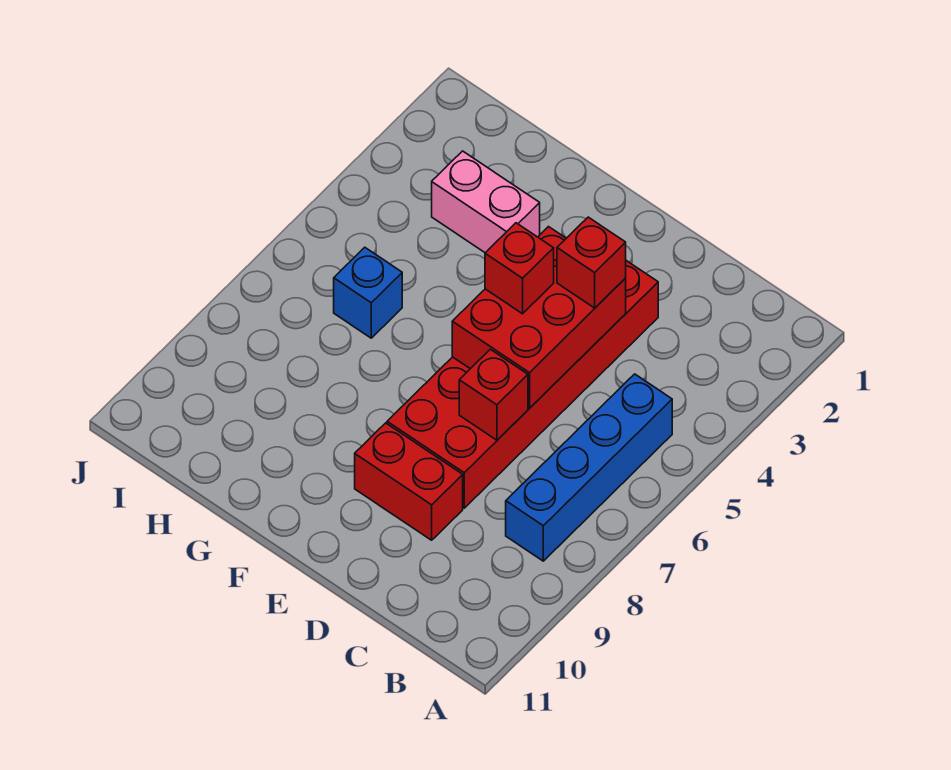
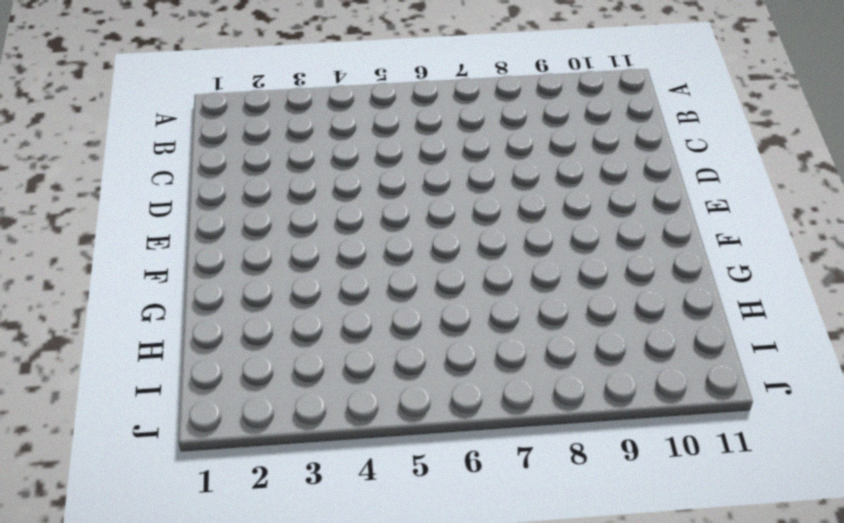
none -> blue 1x4 brick [506,374,672,561]
none -> red 2x6 brick [387,261,658,508]

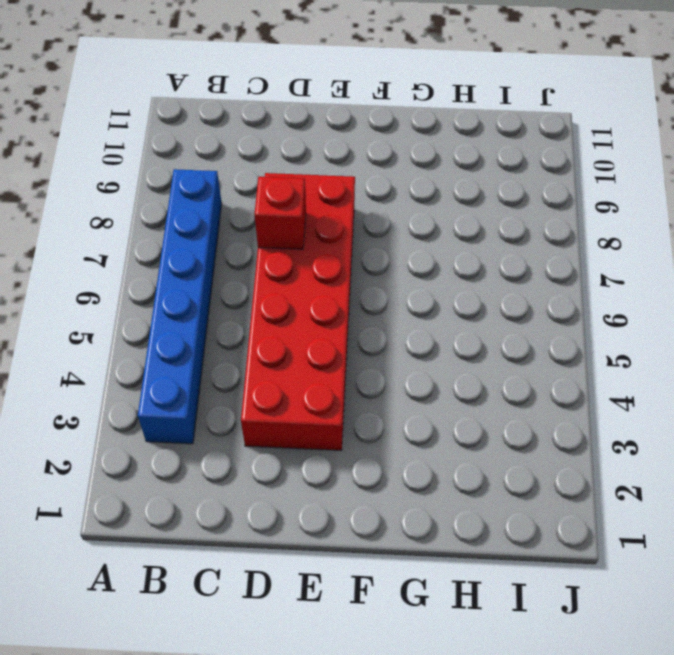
blue 1x6 brick [138,169,222,444] -> blue 1x4 brick [506,374,672,561]
none -> red 1x2 brick [355,423,463,540]
none -> pink 1x2 brick [432,151,540,253]

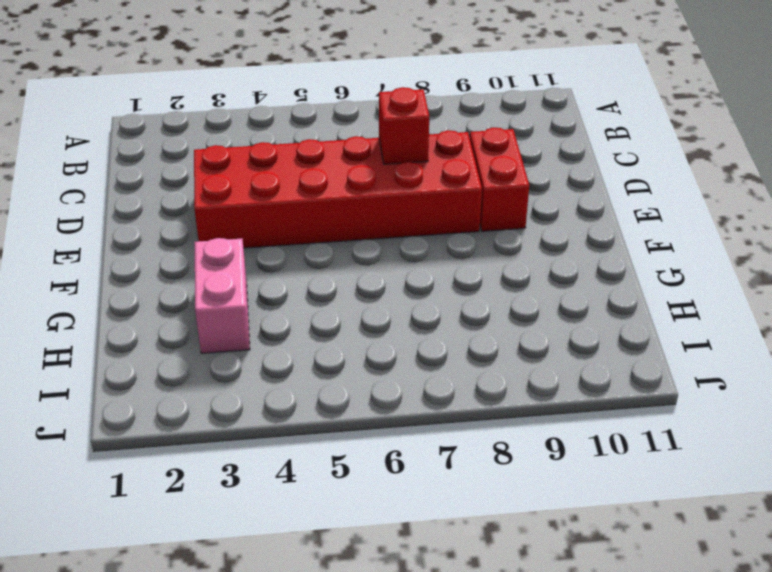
none -> blue 1x4 brick [506,374,672,561]
none -> blue 1x1 brick [334,247,402,338]

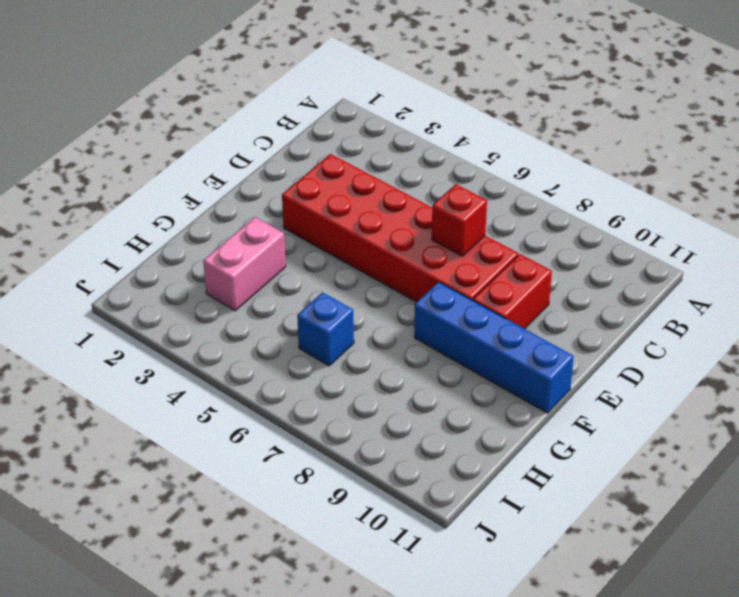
blue 1x4 brick [414,282,574,413] -> blue 1x4 brick moved to [506,374,672,561]
none -> red 2x3 brick [452,227,626,408]
none -> red 1x1 brick [557,217,626,308]

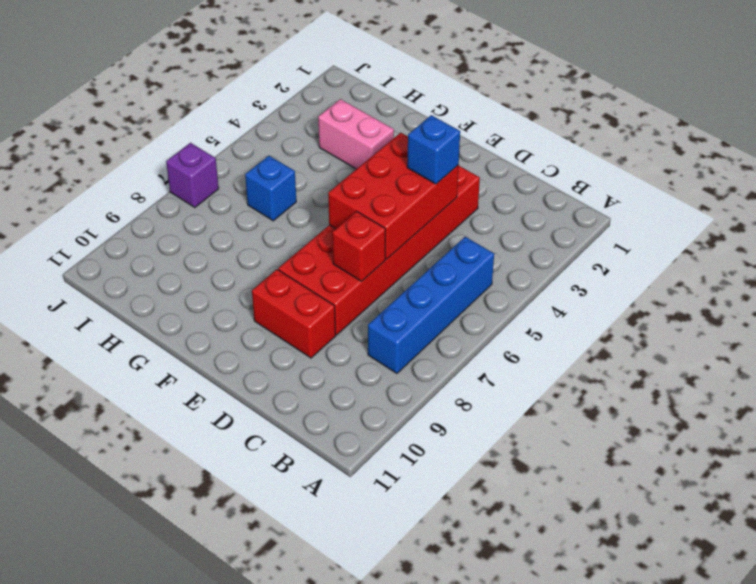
blue 1x1 brick [407,115,460,184] -> red 1x1 brick [557,217,626,308]
purple 1x1 brick [166,143,219,208] -> none
none -> red 1x1 brick [485,223,554,314]

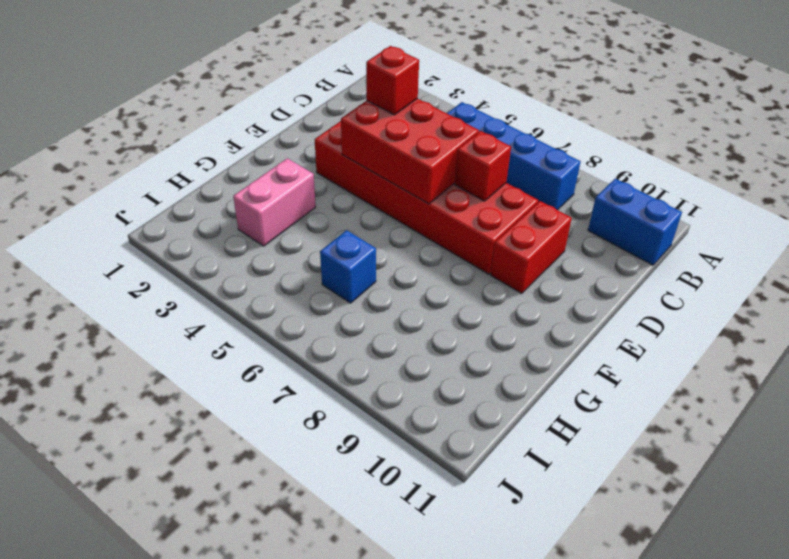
blue 1x2 brick [588,179,682,265] -> none
none -> red 1x1 brick [485,223,554,314]

